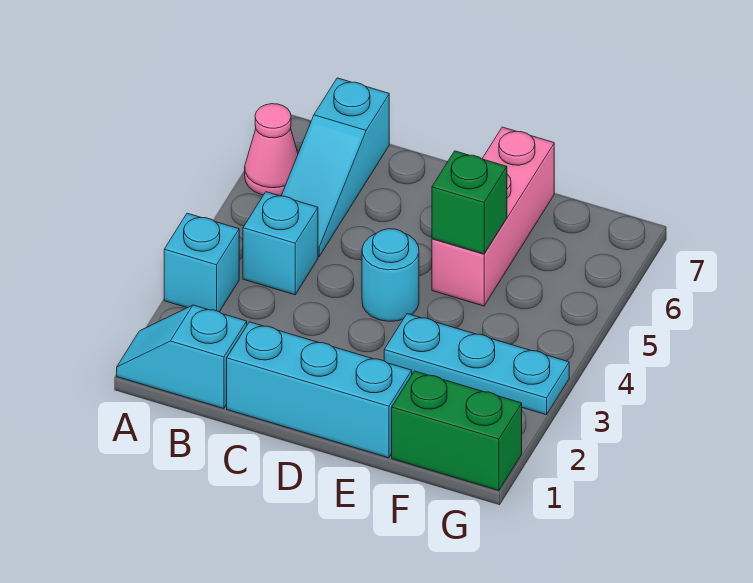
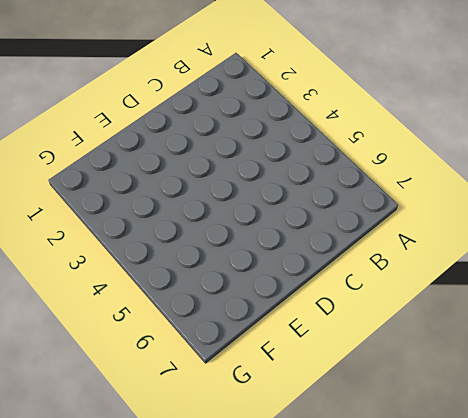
none -> cyan 1x2 slope [117,305,247,409]
none -> cyan 1x1 brick [164,213,239,312]

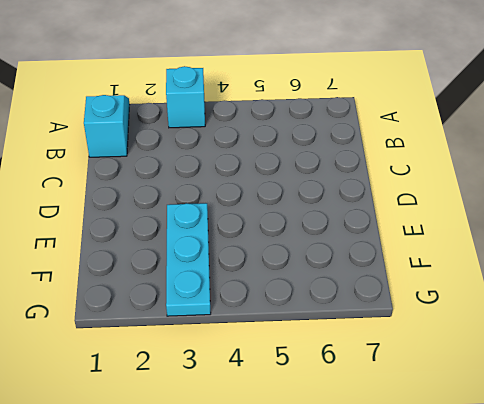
none -> pink 1x1 cone [245,104,298,196]
none -> cyan 1x1 brick [243,192,318,295]

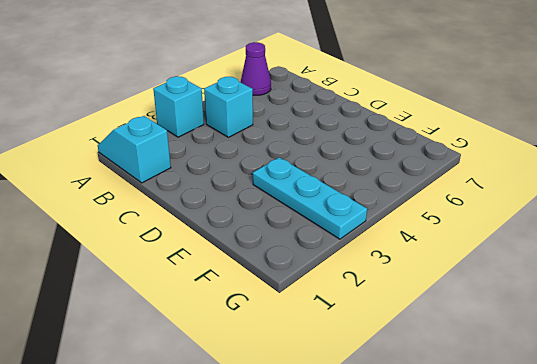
purple 1x1 cone [241,42,271,95] -> pink 1x1 cone [245,104,298,196]
none -> cyan 1x3 slope [281,78,389,257]
none -> cyan 1x3 brick [227,322,412,458]

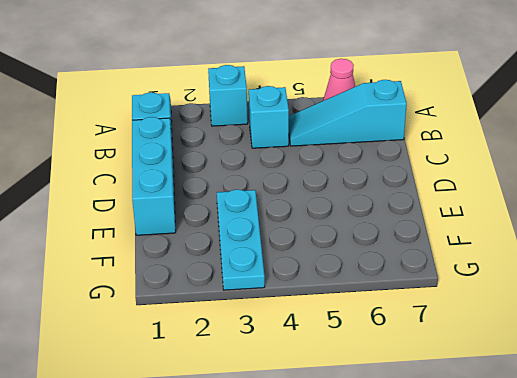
none -> cyan 1x1 round brick [362,229,419,321]
none -> pink 1x3 brick [432,127,554,306]

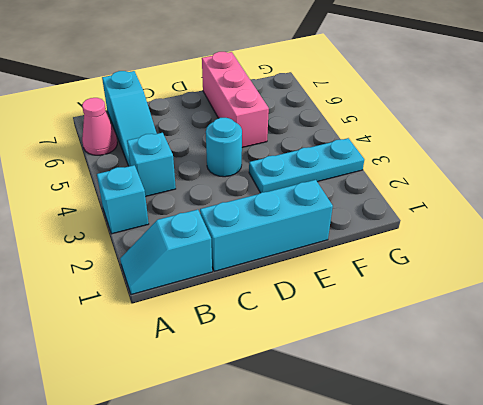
none -> green 1x2 brick [392,371,522,491]
none -> green 1x1 brick [432,151,507,254]

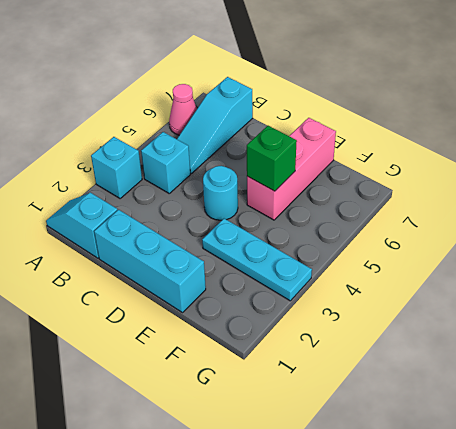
none -> green 1x2 brick [392,371,522,491]

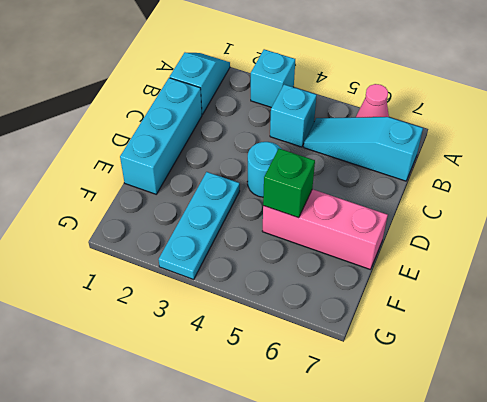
none -> green 1x2 brick [392,371,522,491]

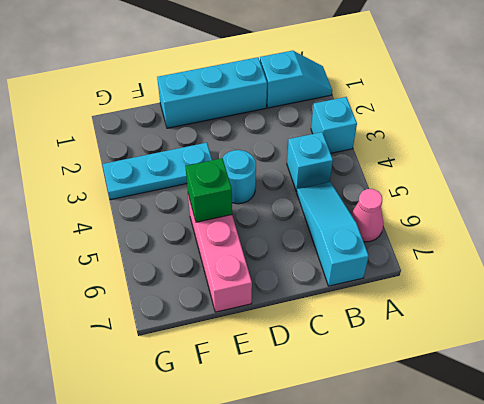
none -> green 1x2 brick [392,371,522,491]

